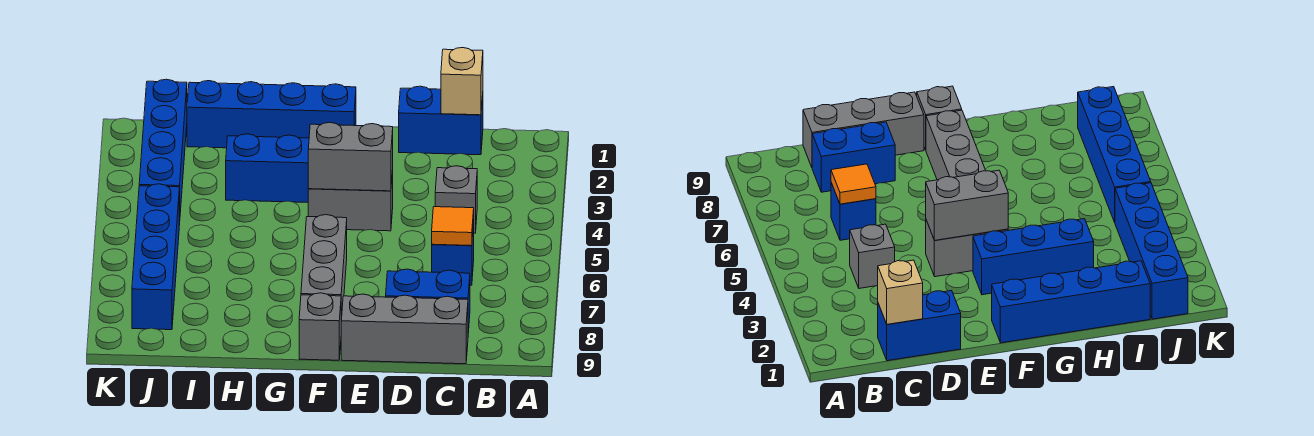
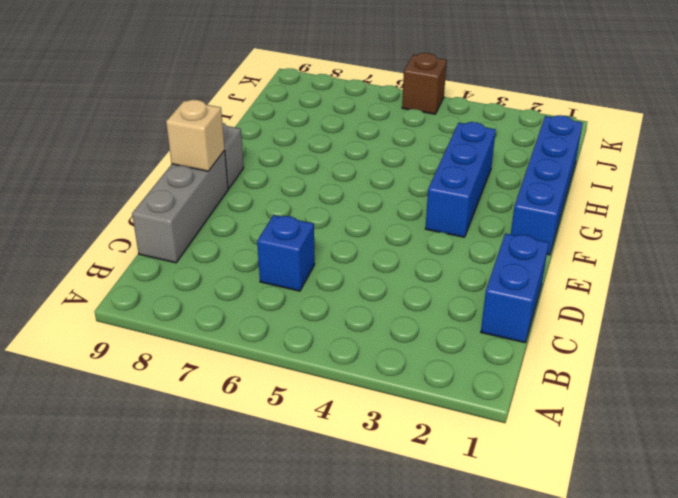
tan 1x1 brick [166,100,225,171] -> tan 1x1 brick moved to [441,48,483,115]
brown 1x1 brick [402,53,447,114] -> none
none -> grey 1x1 brick [435,166,477,233]
none -> blue 1x2 brick [386,269,470,333]
none -> grey 1x2 brick [308,171,393,231]

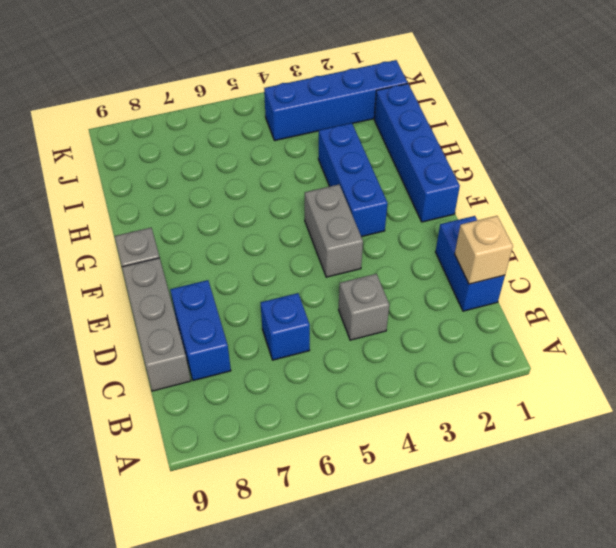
none -> grey 1x3 brick [301,215,347,320]
none -> blue 1x4 brick [132,184,179,330]
none -> orange 1x1 tile [432,207,474,246]

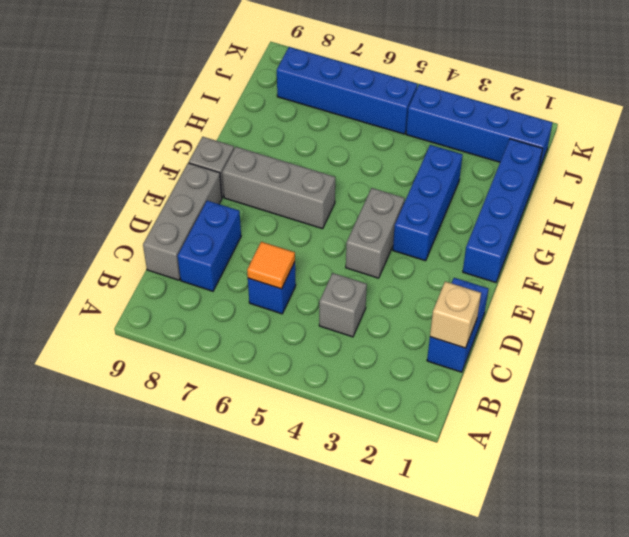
none -> grey 1x2 brick [308,122,393,191]

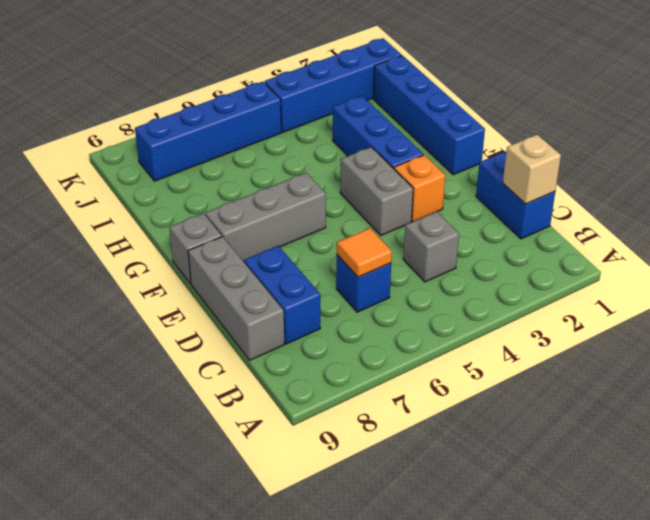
orange 1x1 brick [394,155,445,222] -> none
none -> grey 1x2 brick [308,122,393,191]

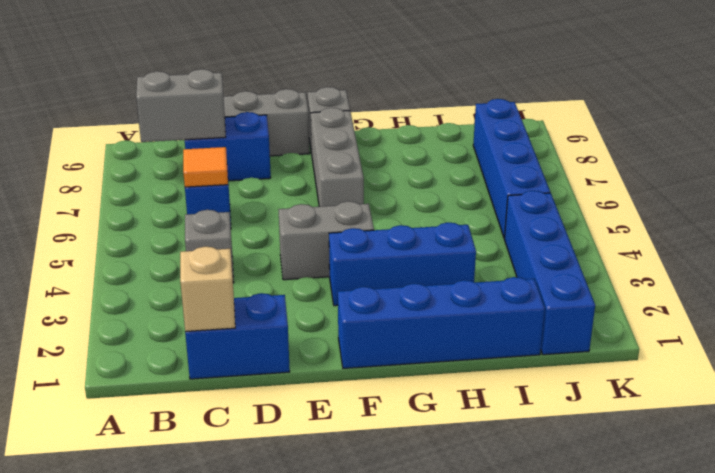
grey 1x2 brick [136,69,226,142] -> grey 1x2 brick moved to [308,122,393,191]

